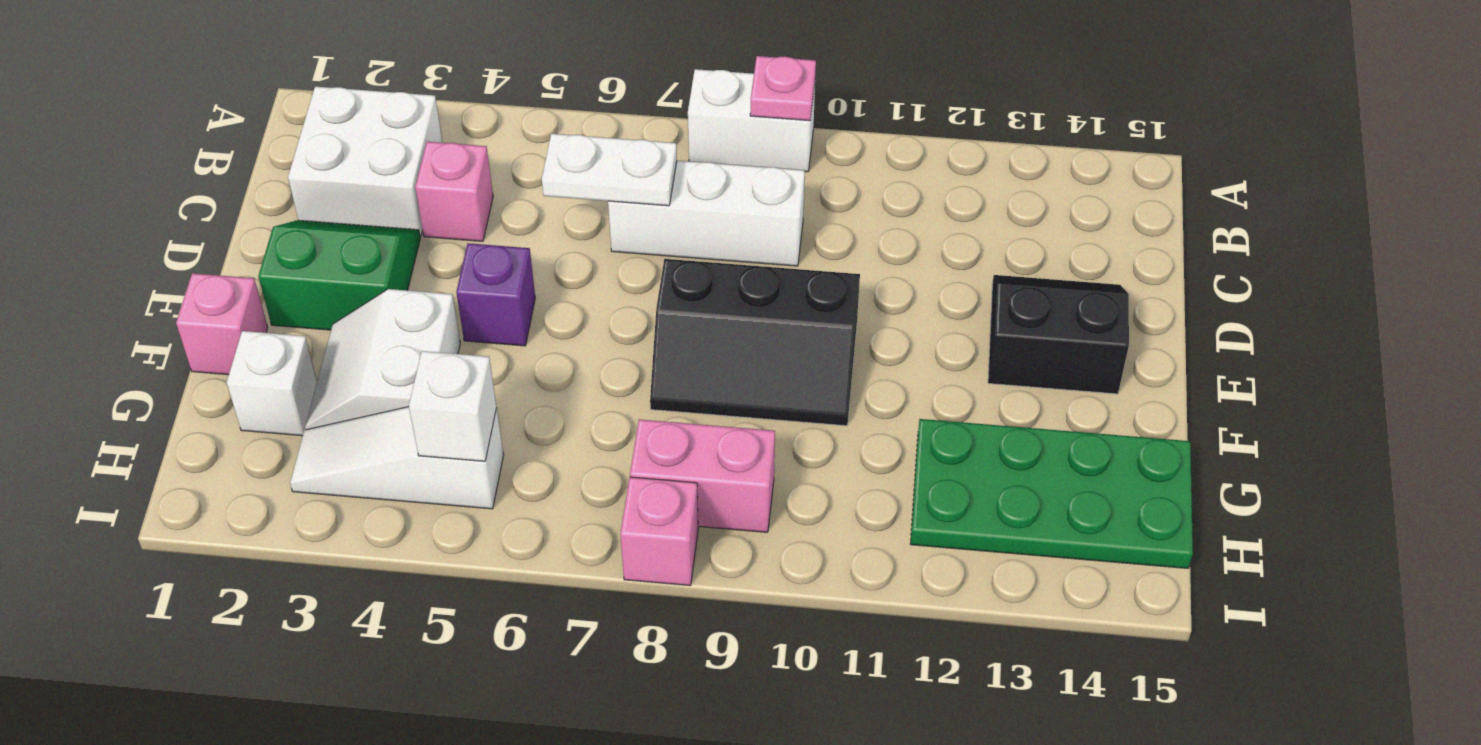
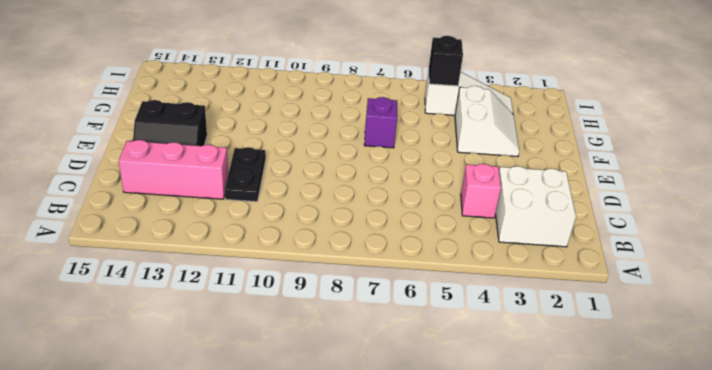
black 1x2 plate [225,147,266,202] -> none
pink 1x3 brick [119,140,228,199] -> none
purple 1x1 brick [364,97,397,148] -> purple 1x1 brick moved to [456,243,535,346]
black 1x1 brick [429,36,463,86] -> white 1x1 brick [409,351,497,461]
none -> white 1x2 brick [688,69,815,172]
none -> white 1x3 brick [608,161,805,266]
none -> green 2x2 slope [258,220,420,330]

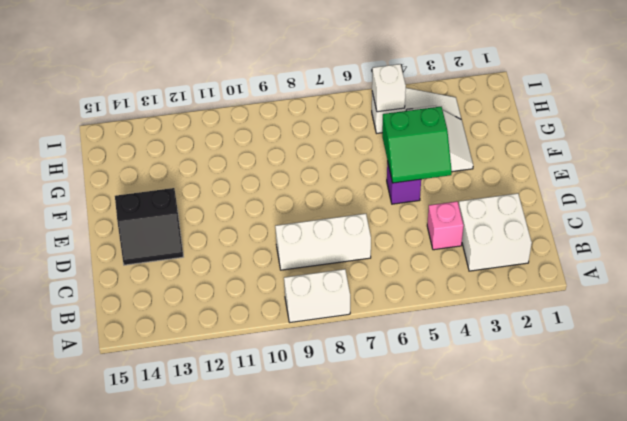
green 2x2 slope [382,107,452,183] -> green 2x2 slope moved to [258,220,420,330]
none -> black 2x3 slope [650,259,860,426]
none -> pink 1x1 brick [176,273,268,375]
none -> white 1x1 brick [227,331,317,436]

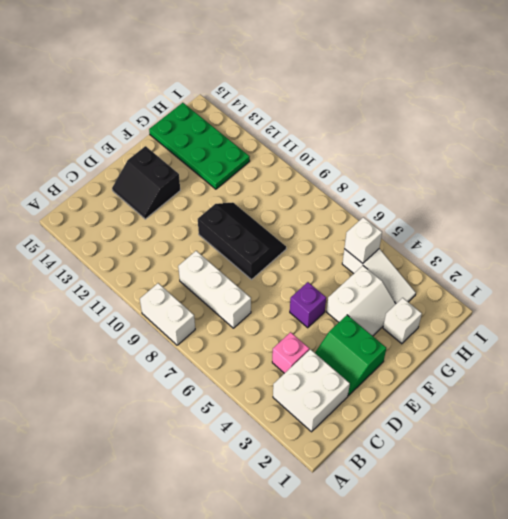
none -> pink 1x1 brick [176,273,268,375]
none -> pink 1x2 brick [630,419,775,532]
none -> pink 1x1 brick [620,477,698,586]

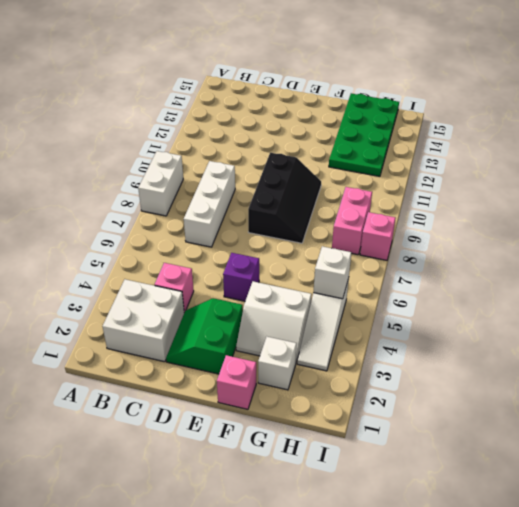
none -> black 2x2 slope [988,275,1129,394]
none -> pink 1x1 plate [750,56,816,121]
none -> white 1x2 plate [542,134,677,206]

